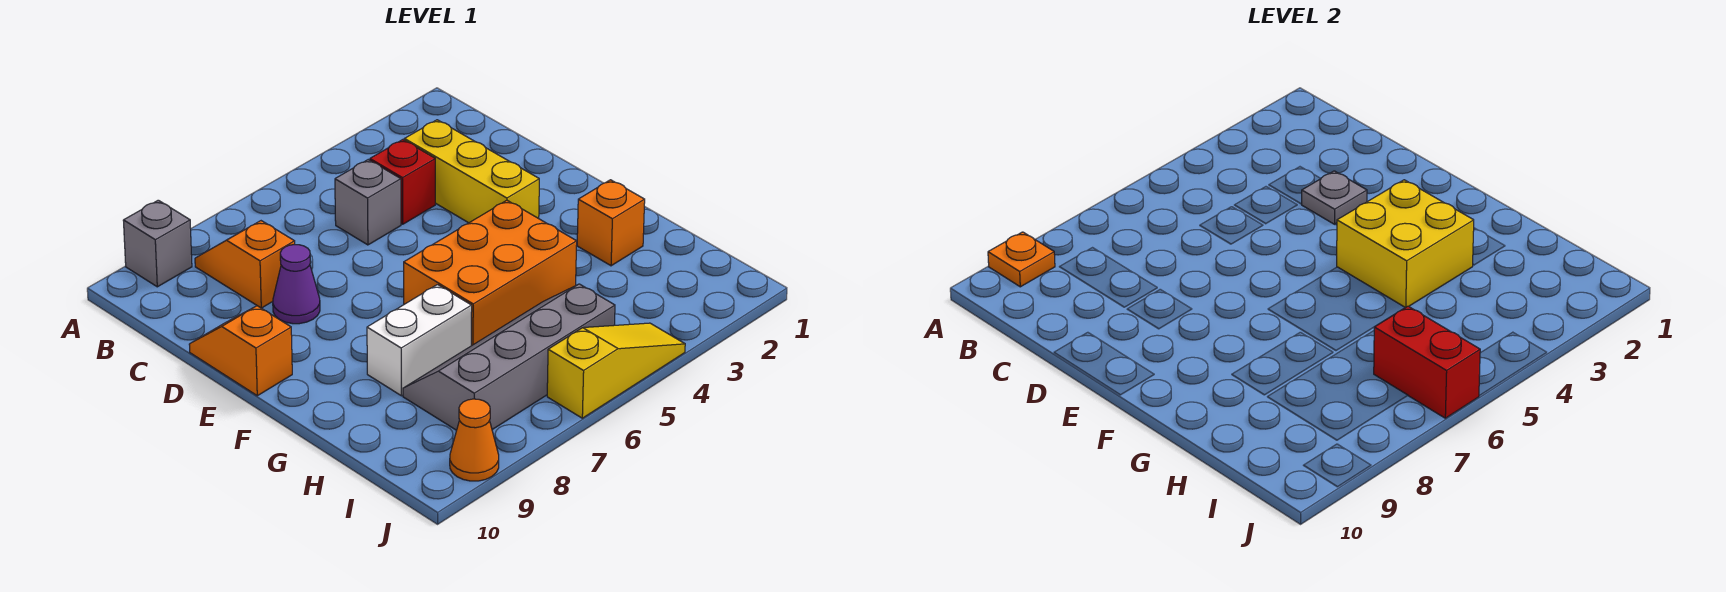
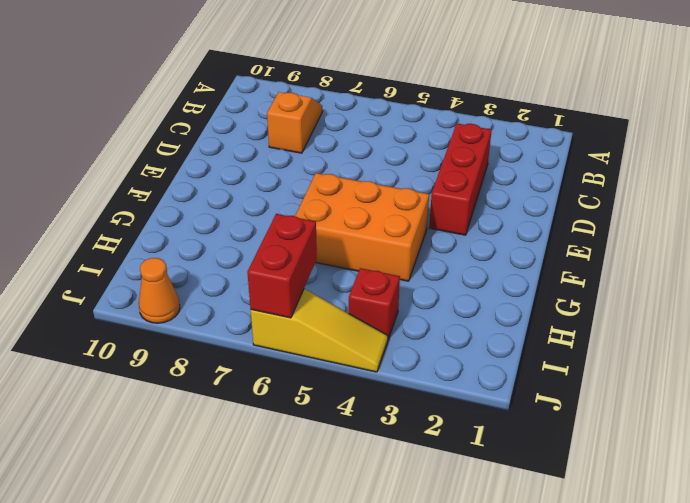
red 1x3 brick [429,123,492,235] -> yellow 1x3 brick [404,120,539,223]
red 1x1 brick [349,268,400,339] -> red 1x1 brick moved to [370,140,435,224]
none -> grey 1x1 brick [123,200,192,287]
none -> grey 1x1 brick [335,160,401,245]
none -> purple 1x1 cone [273,245,320,324]

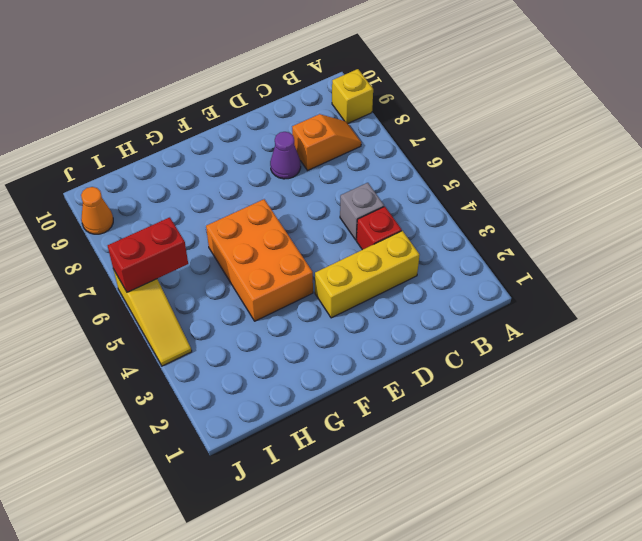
yellow 1x1 brick [332,69,373,123] -> grey 1x1 brick [123,200,192,287]
none -> orange 1x2 slope [189,306,292,396]
none -> orange 1x1 brick [577,180,645,266]
none -> white 1x2 brick [367,285,472,396]

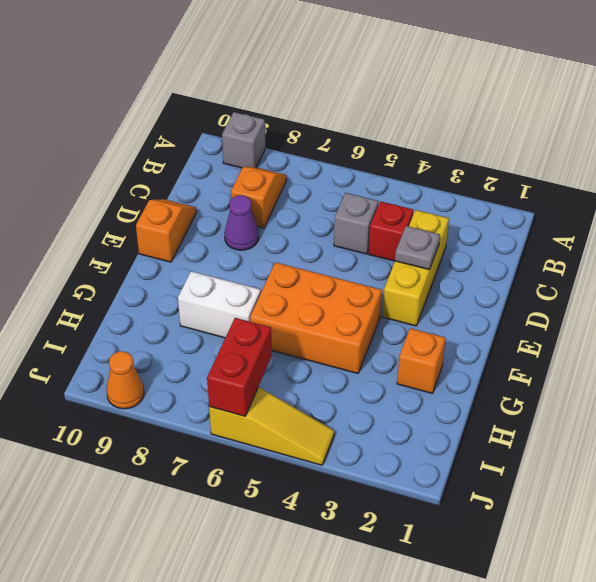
none -> grey 2x4 slope [403,284,615,430]
none -> orange 1x1 plate [988,232,1055,287]
none -> yellow 2x2 brick [1337,180,1474,308]

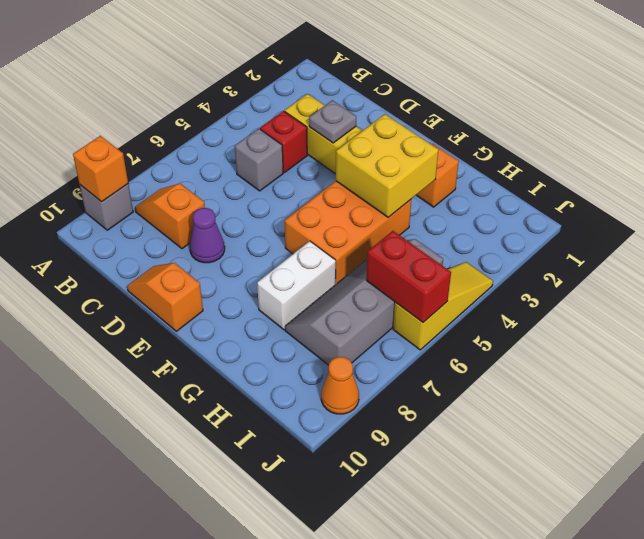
orange 1x1 brick [73,136,128,202] -> orange 1x1 plate [988,232,1055,287]

